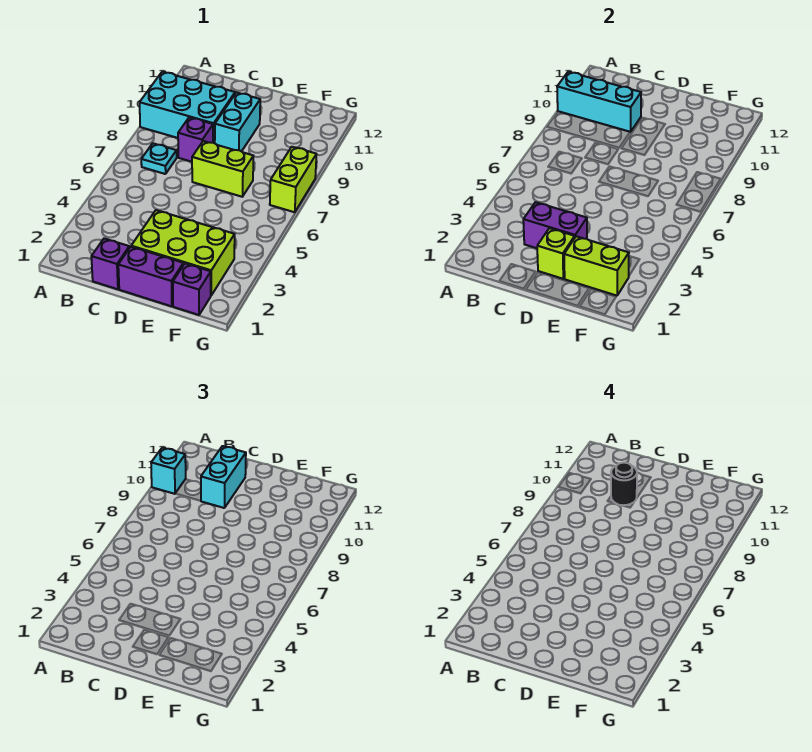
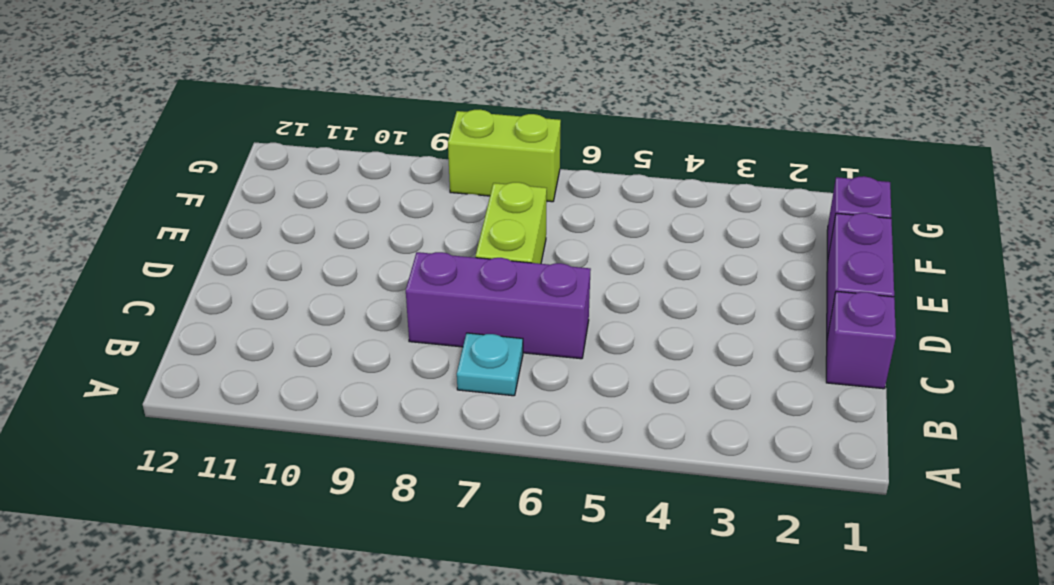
purple 1x3 brick [406,252,591,359] -> purple 1x1 brick [178,117,213,162]
none -> cyan 2x3 brick [140,72,235,143]
none -> lime 2x3 brick [131,210,235,295]
none -> cyan 1x2 brick [215,92,260,151]

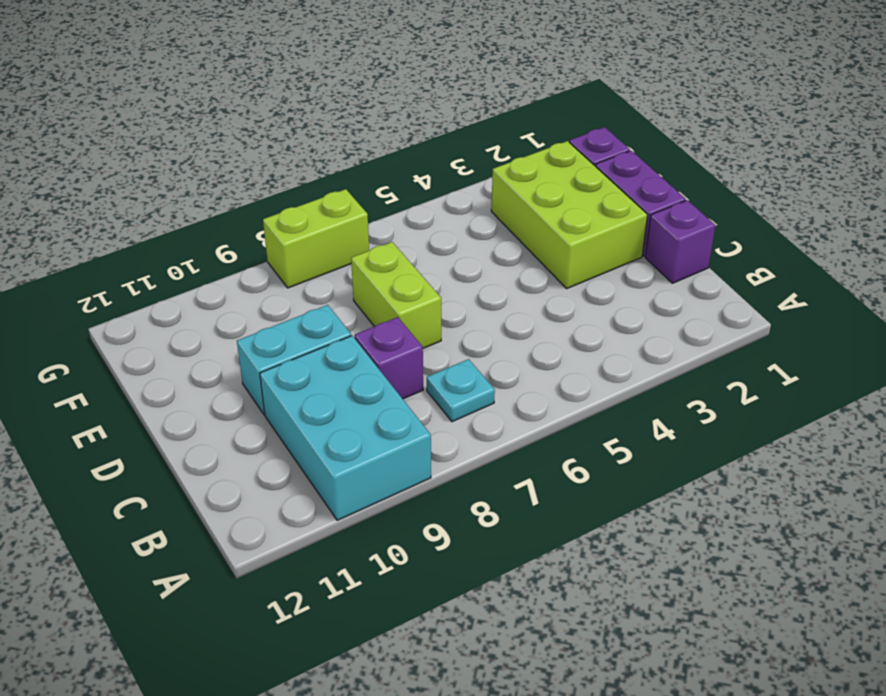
none -> cyan 1x3 brick [557,72,641,132]
none -> purple 1x2 brick [523,202,587,248]
none -> lime 1x1 brick [537,228,575,279]

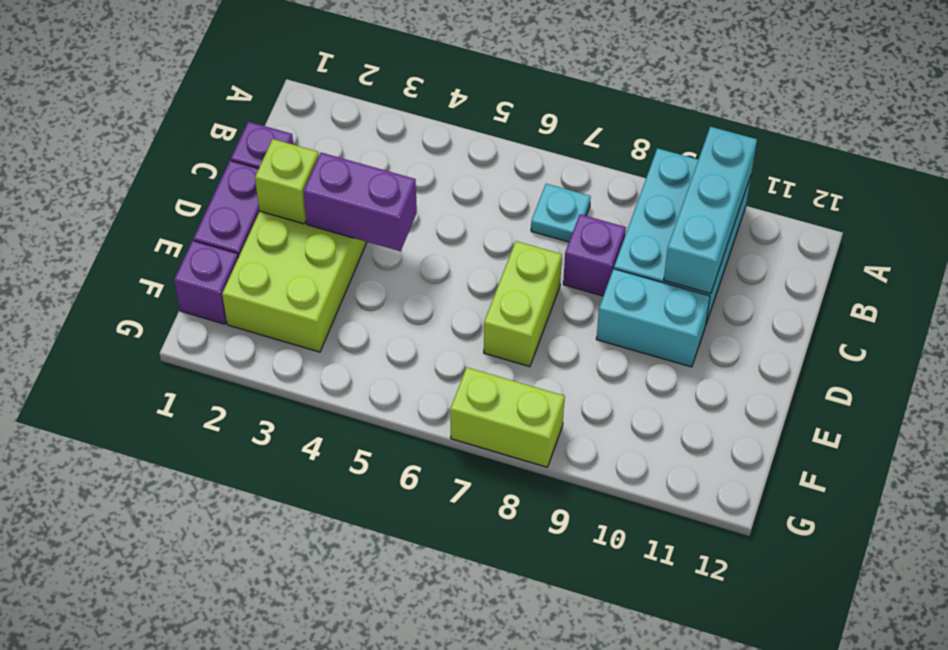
purple 1x2 brick [303,153,417,251] -> purple 1x2 brick turned to [523,202,587,248]
none -> lime 1x2 brick [564,236,629,296]
none -> cyan 1x1 brick [151,448,186,494]
none -> cyan 1x2 brick [201,446,246,508]

